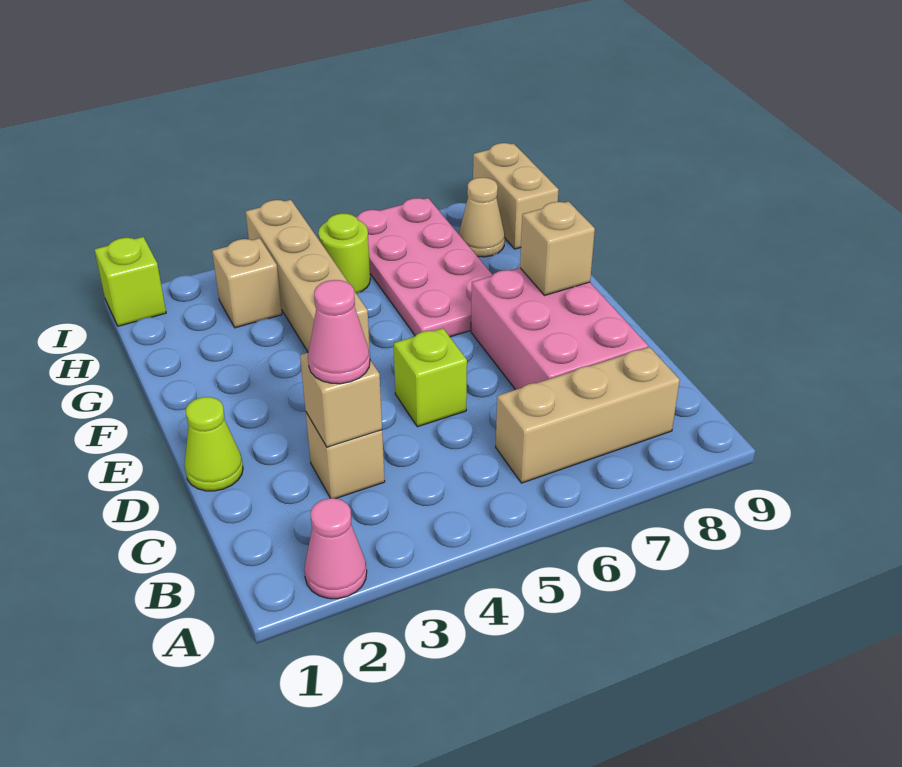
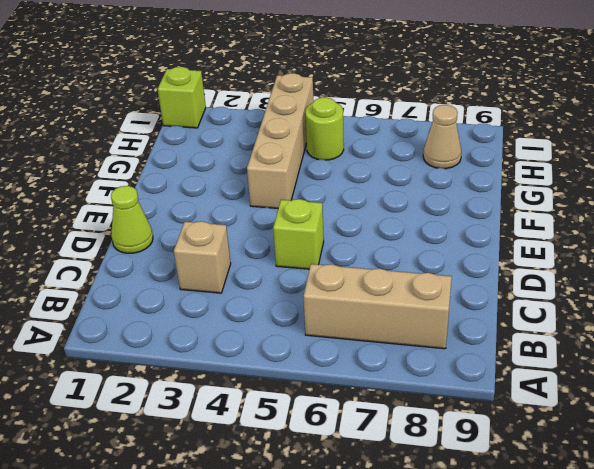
none -> pink 1x1 cone [304,498,367,599]
none -> pink 2x3 brick [471,268,648,390]
none -> pink 2x4 plate [356,198,493,337]

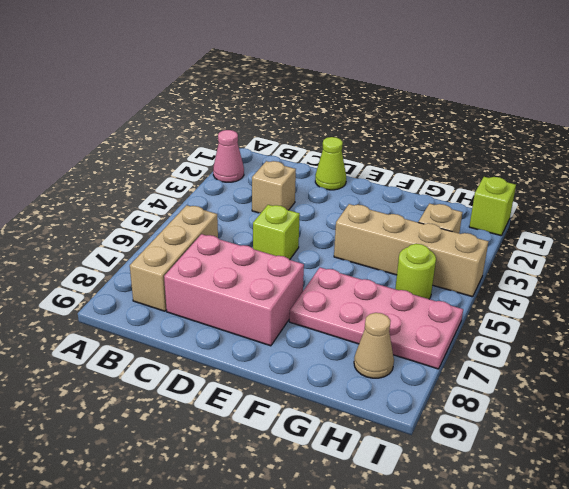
none -> tan 1x2 brick [473,143,559,249]
none -> tan 1x1 brick [300,353,382,447]
none -> tan 1x1 brick [520,202,595,295]

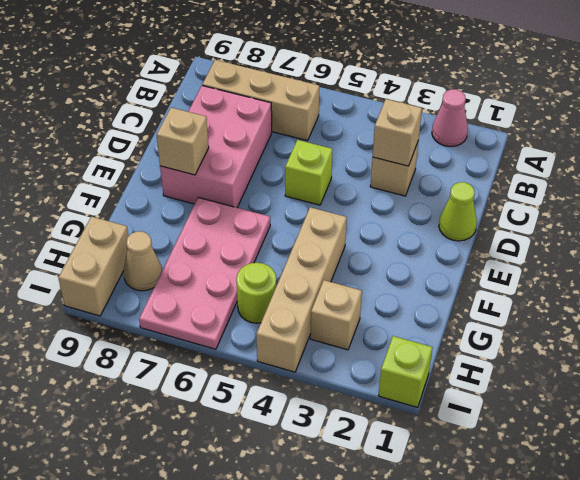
none -> pink 1x1 cone [308,280,370,384]

